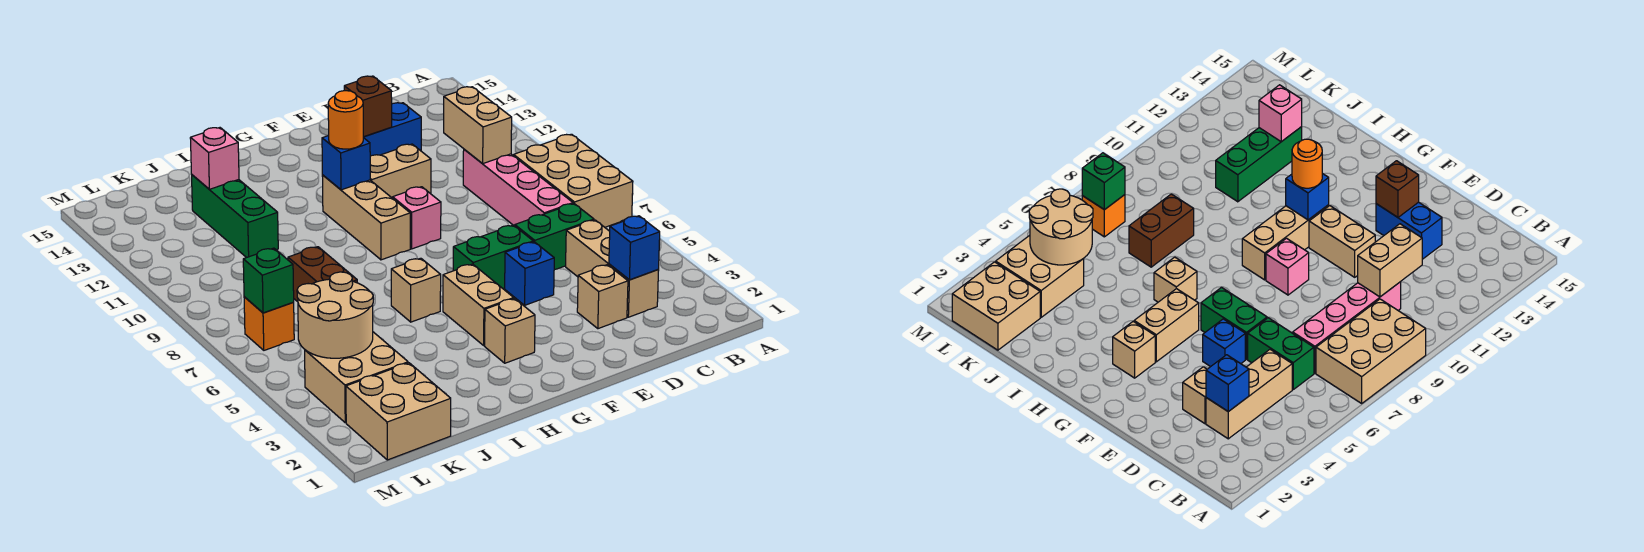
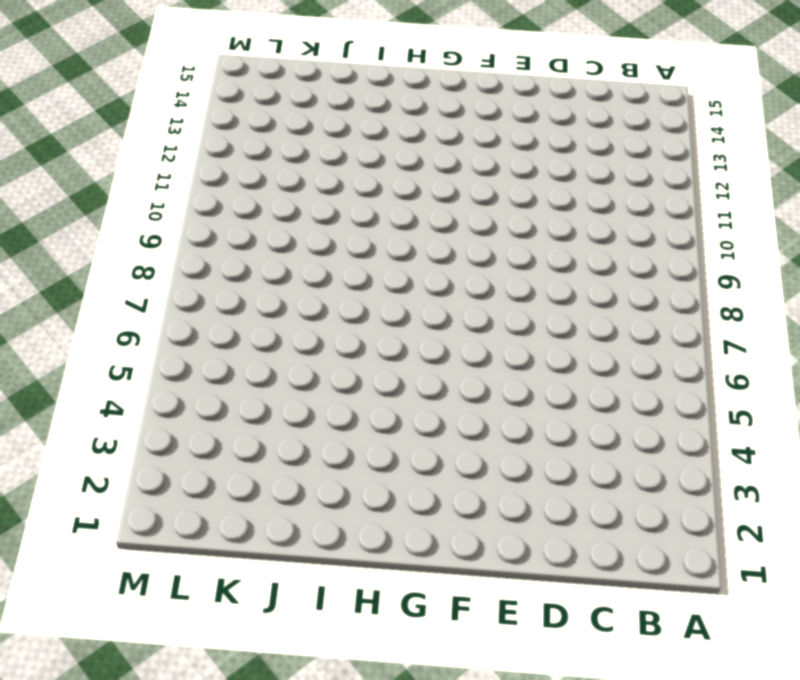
none -> tan 2x3 brick [514,134,633,227]
none -> tan 1x3 brick [566,220,659,317]
none -> green 1x2 brick [515,204,594,269]

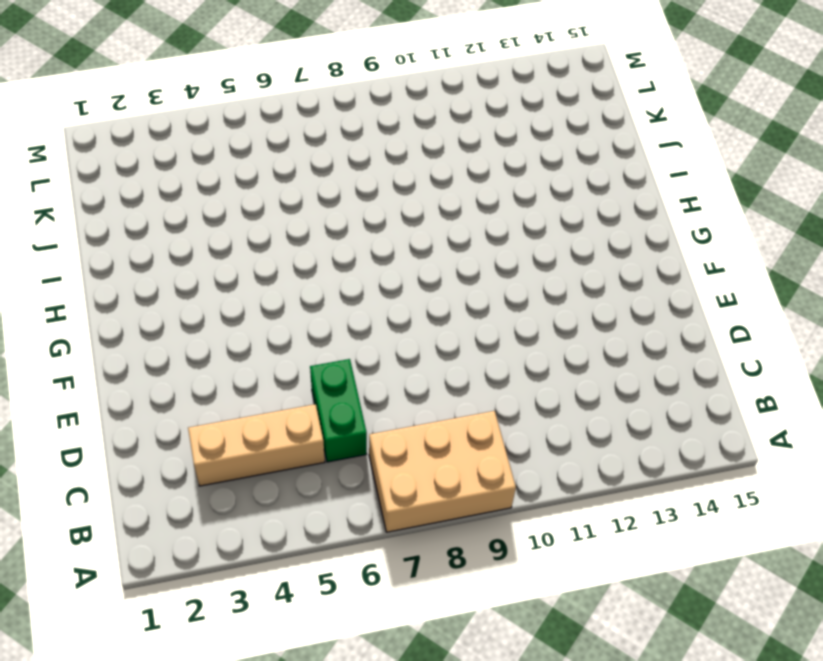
none -> pink 1x4 brick [463,149,573,226]
none -> tan 1x1 brick [577,265,628,329]
none -> blue 1x2 brick [363,103,421,156]

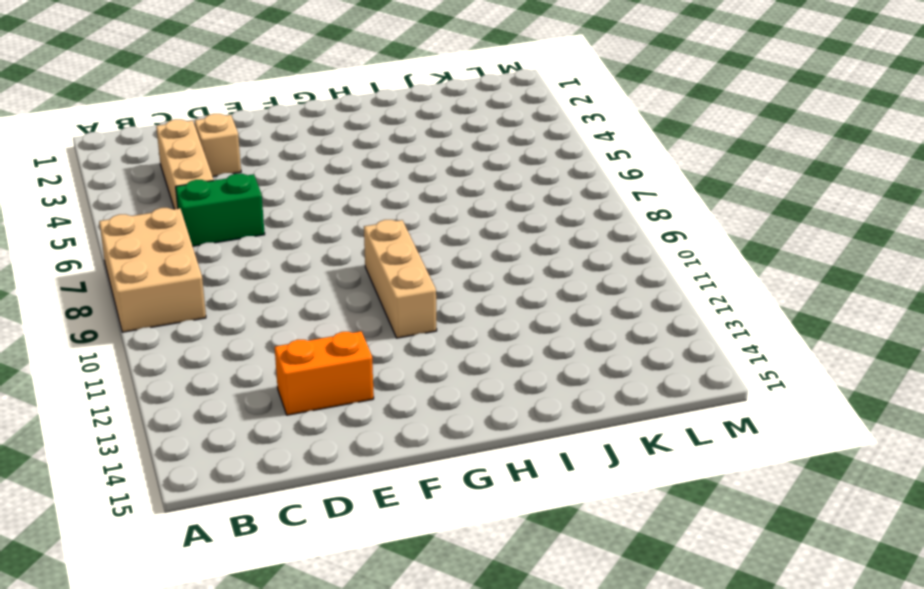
orange 1x2 brick [275,331,374,415] -> blue 1x2 brick [363,103,421,156]
none -> pink 1x4 brick [463,149,573,226]
none -> blue 1x1 brick [505,242,554,305]
none -> green 1x2 brick [453,225,533,289]

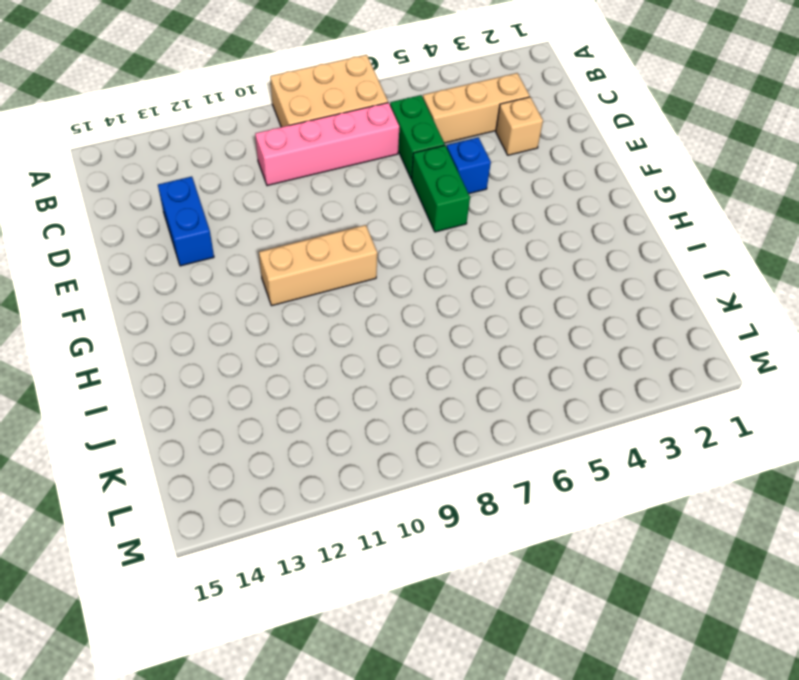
none -> tan 1x2 brick [370,144,431,198]
none -> pink 1x1 brick [393,187,441,249]
none -> tan 1x1 brick [485,299,535,363]

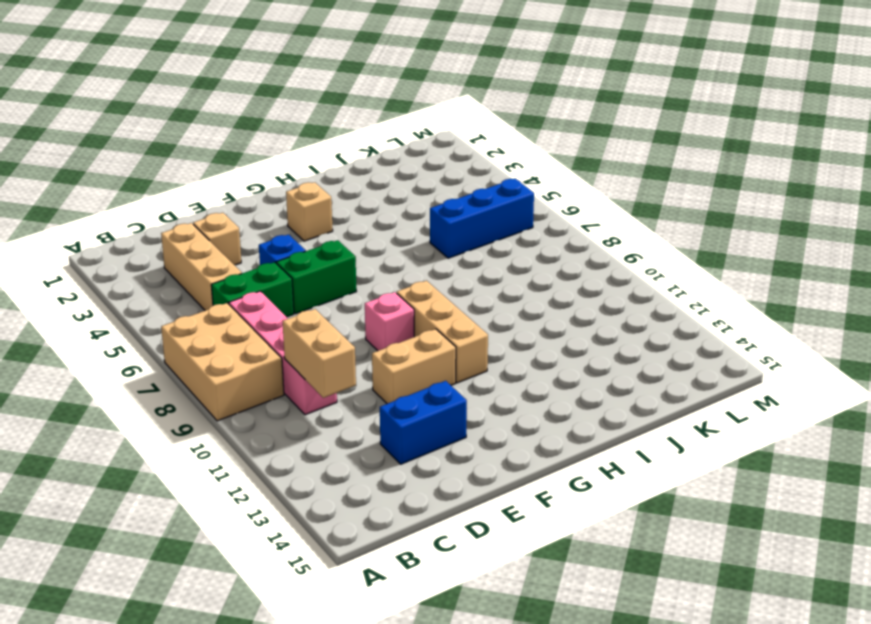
blue 1x3 brick [430,179,534,258] -> none
none -> tan 1x2 brick [443,264,514,345]
none -> tan 1x1 brick [391,258,441,322]
none -> brown 1x2 brick [288,247,357,302]

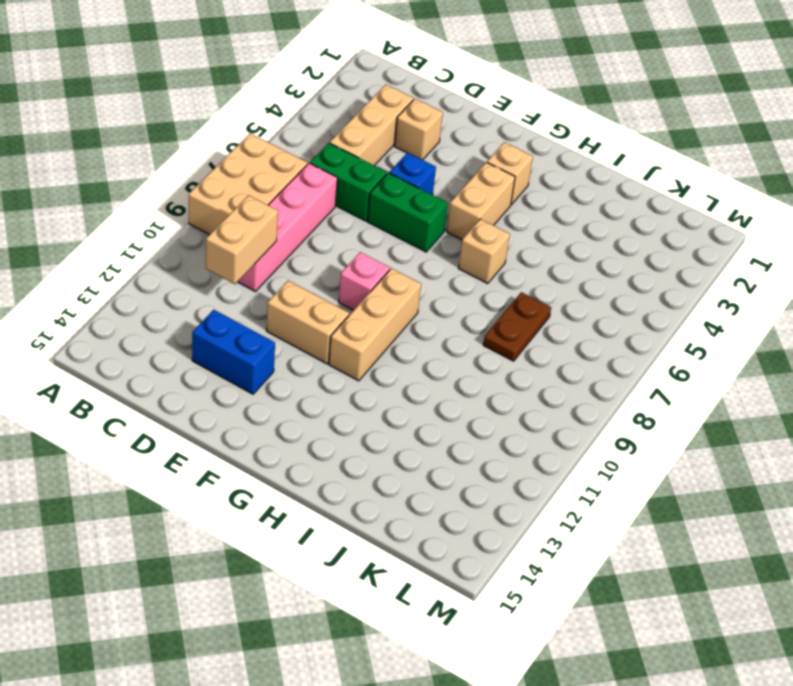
brown 1x2 plate [483,292,551,361] -> brown 1x2 brick [288,247,357,302]
none -> green 1x3 brick [192,175,278,258]
none -> tan 2x2 brick [346,363,451,460]
none -> tan 2x2 brick [305,332,408,423]

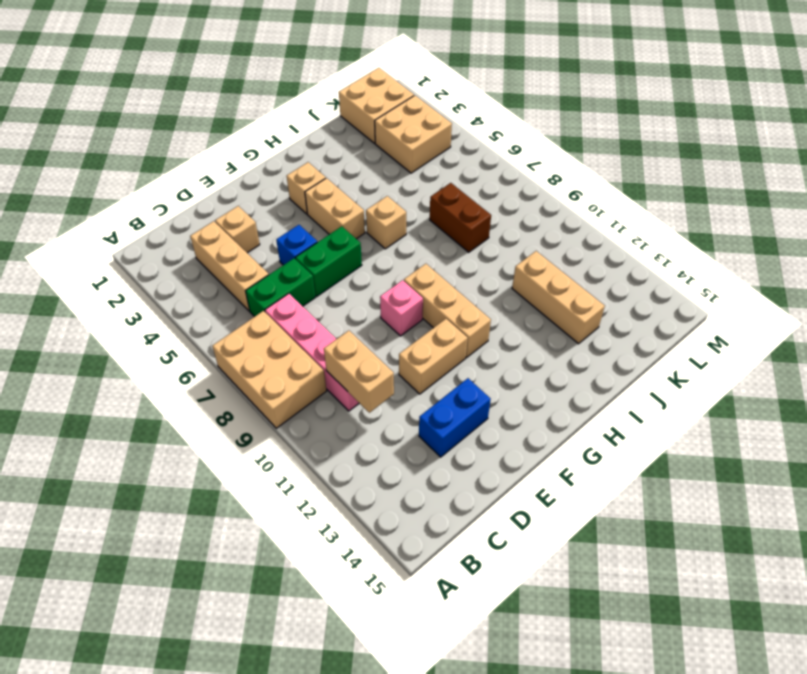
tan 1x3 brick [512,251,605,344] -> green 1x3 brick [192,175,278,258]
none -> orange 1x1 brick [244,297,294,350]
none -> blue 1x1 brick [609,216,660,280]
none -> brown 1x1 brick [344,76,392,137]

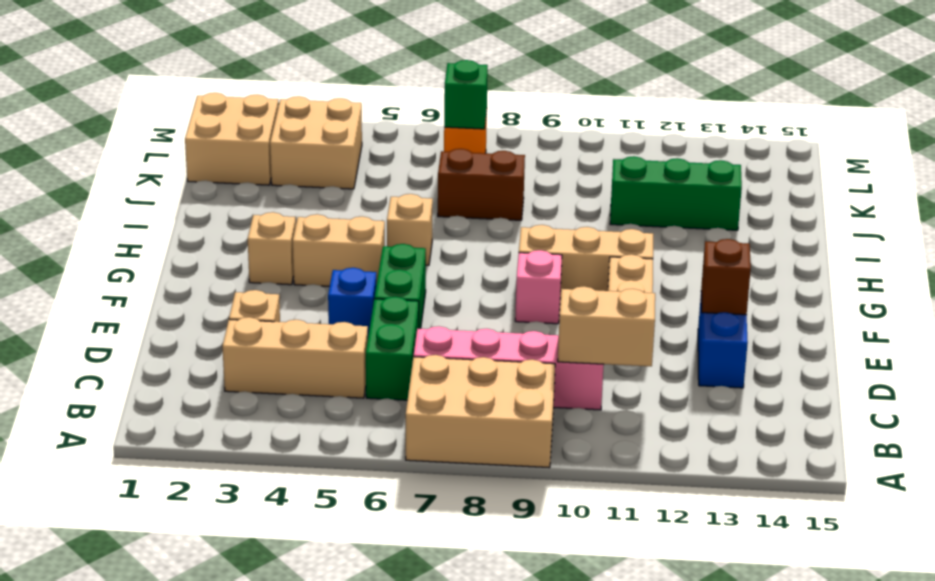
none -> blue 1x1 brick [609,216,660,280]
none -> blue 1x1 brick [322,136,370,190]
none -> pink 1x1 brick [190,128,239,189]

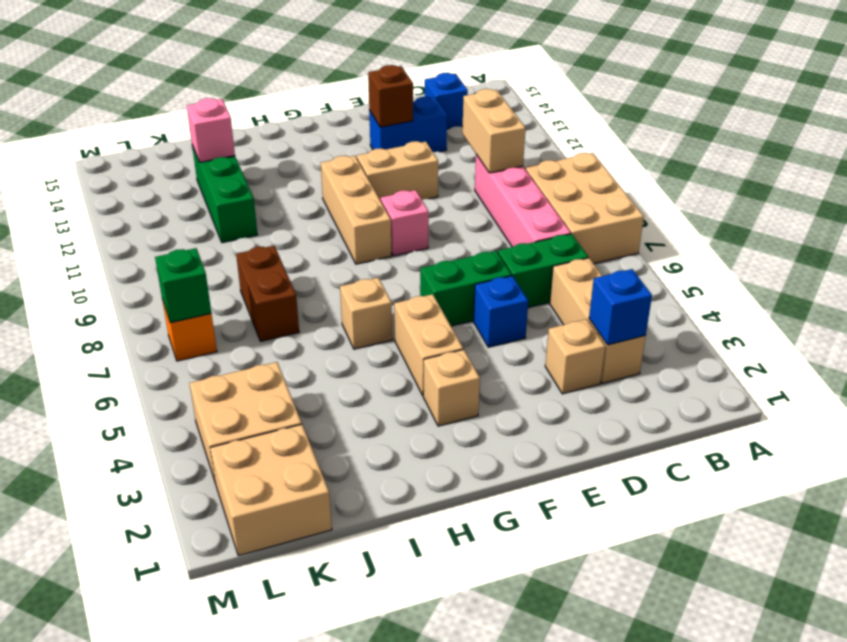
blue 1x1 brick [425,73,468,129] -> blue 1x1 brick moved to [322,136,370,190]
none -> tan 2x2 round brick [297,272,373,358]
none -> orange 1x1 round brick [328,91,363,149]

